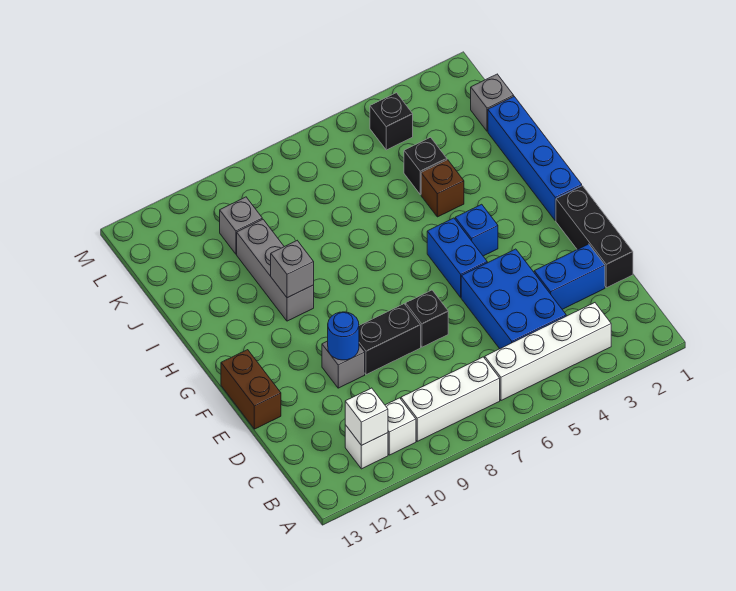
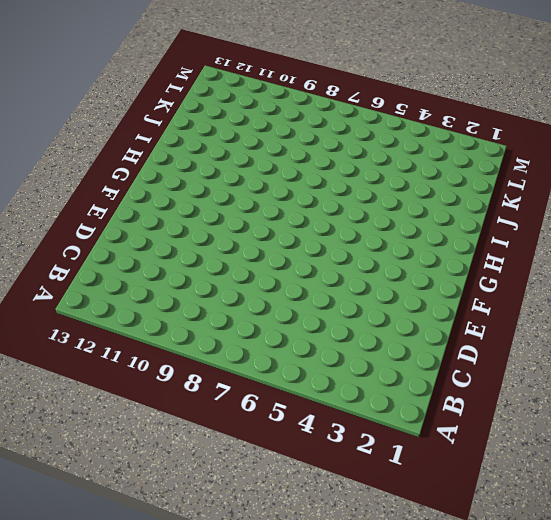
none -> white 1x4 brick [485,303,611,401]
none -> white 1x3 brick [401,357,500,441]
none -> white 1x1 brick [385,398,416,455]

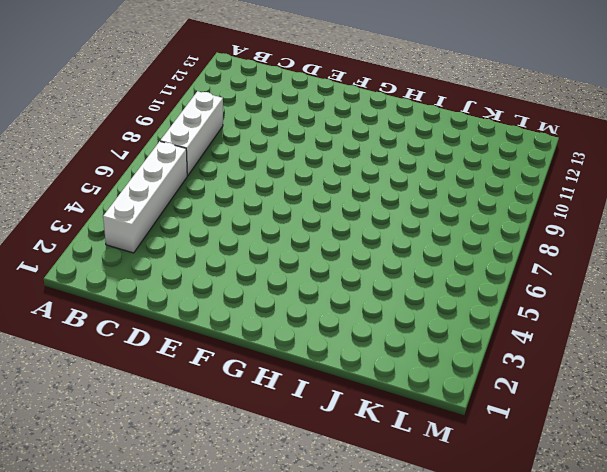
none -> white 1x1 brick [385,398,416,455]
none -> white 1x1 brick [345,425,388,469]
none -> blue 2x3 brick [461,249,566,349]

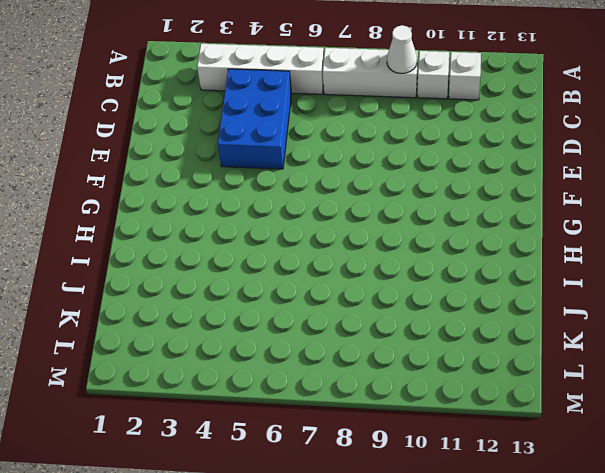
white 1x1 cone [387,25,417,74] -> none
none -> black 1x3 brick [556,186,633,288]
none -> blue 1x2 brick [534,244,605,309]
none -> black 1x1 brick [406,290,448,347]

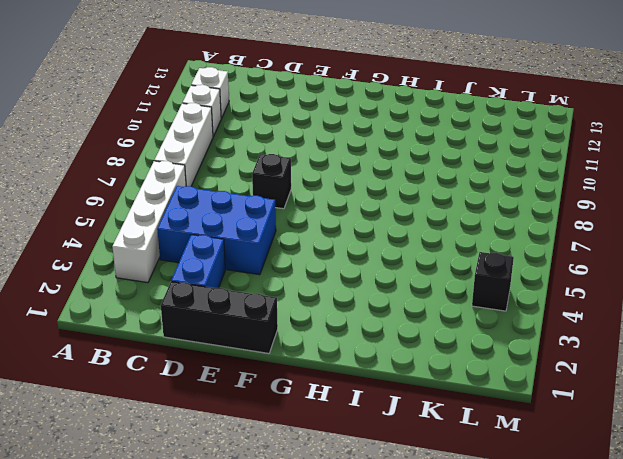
none -> black 1x2 brick [359,304,421,375]
none -> grey 1x1 brick [322,341,365,388]
none -> brown 1x2 brick [221,350,281,429]

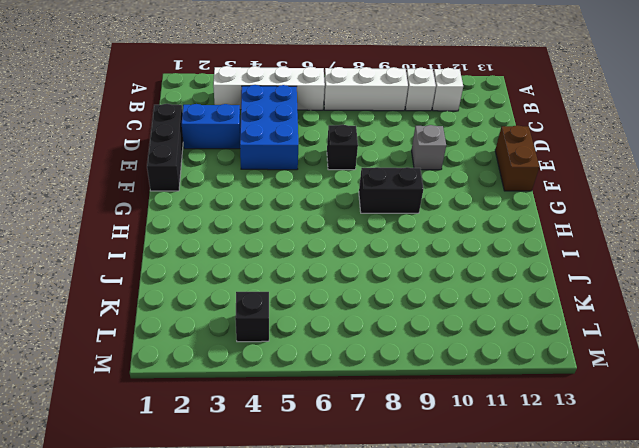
black 1x2 brick [359,167,423,213] -> black 1x2 brick moved to [359,304,421,375]
none -> blue 1x2 brick [427,218,487,297]
none -> blue 1x4 brick [488,97,582,221]
none -> blue 1x1 brick [455,204,498,256]

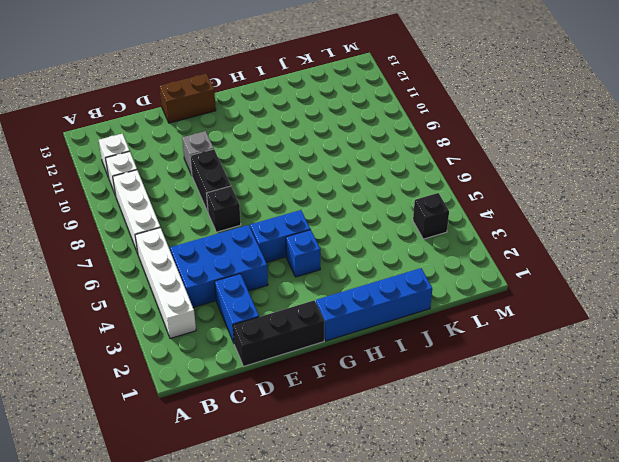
none -> grey 1x3 brick [237,219,314,321]
none -> brown 1x1 brick [421,160,464,217]
none -> black 1x1 brick [404,137,447,195]

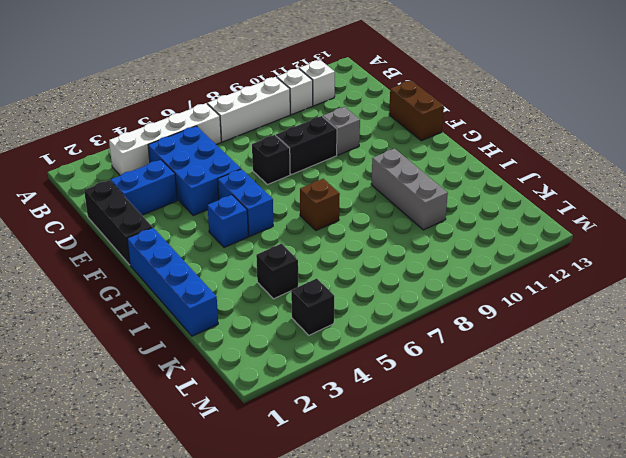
brown 1x1 brick [300,179,340,231] -> brown 1x1 brick moved to [421,160,464,217]
none -> grey 1x1 brick [471,74,514,131]
none -> grey 1x1 brick [220,197,262,254]
none -> white 1x1 brick [345,388,388,445]

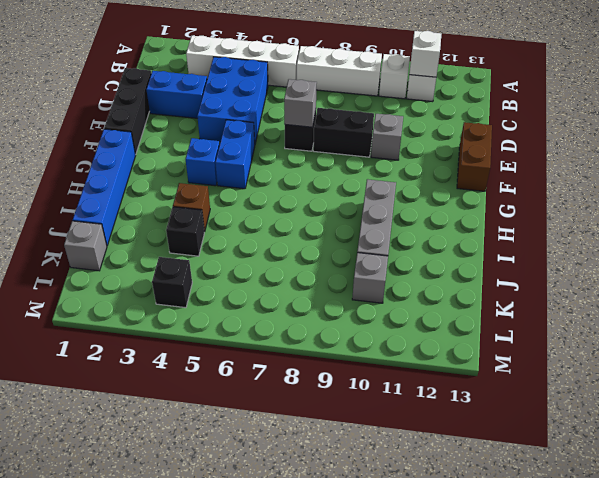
grey 1x1 brick [284,79,317,127] -> grey 1x1 brick moved to [271,241,314,298]
none -> blue 1x1 round brick [328,312,359,360]

